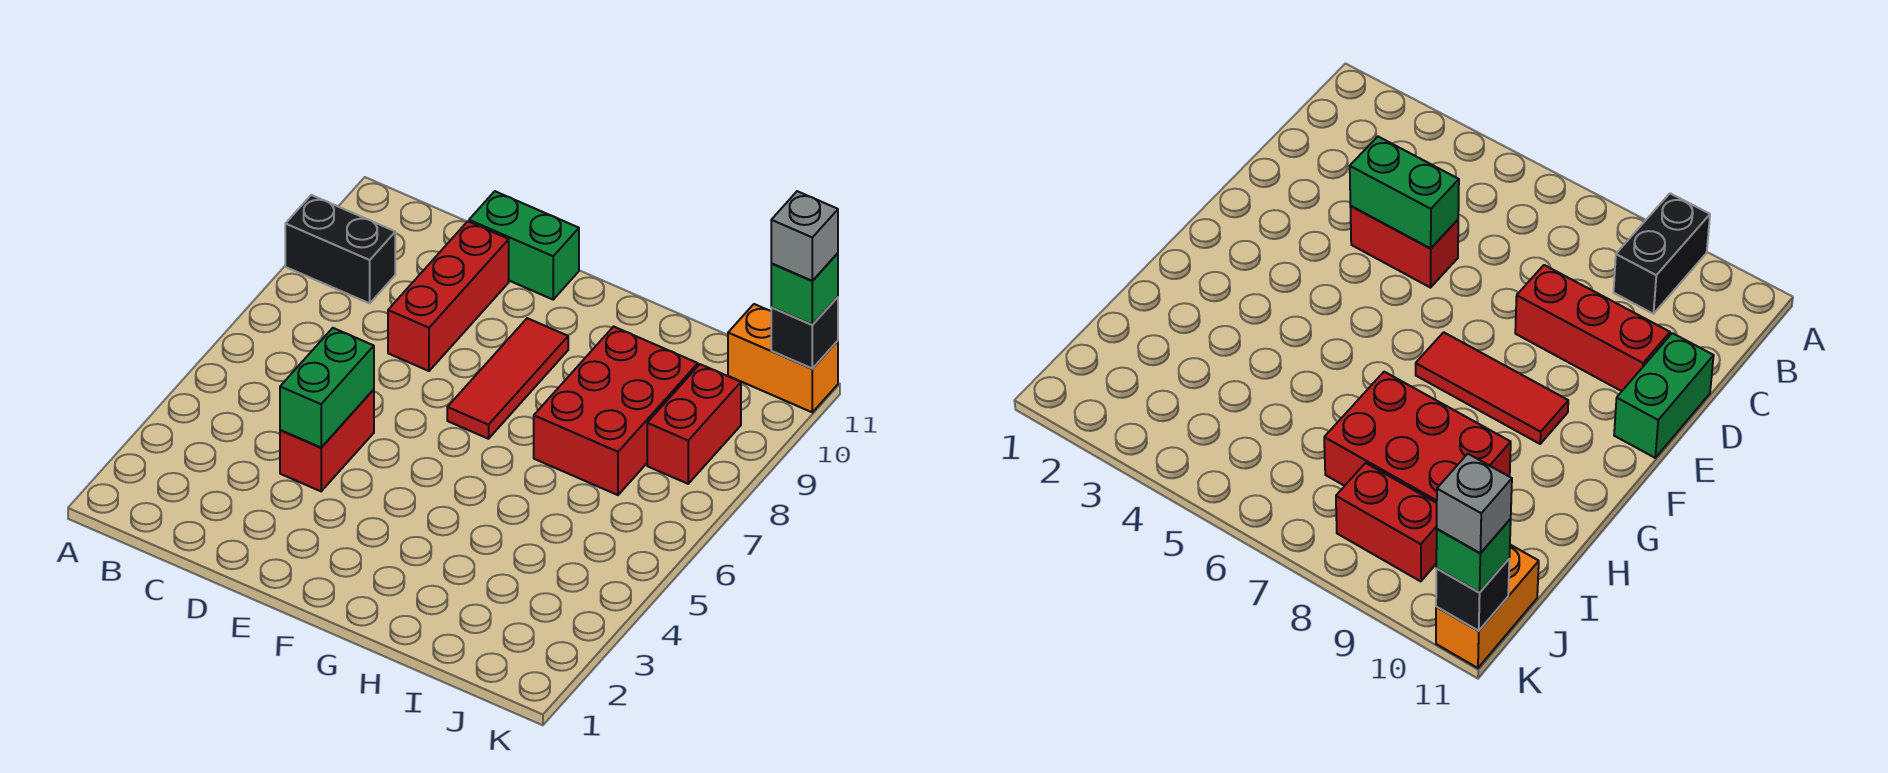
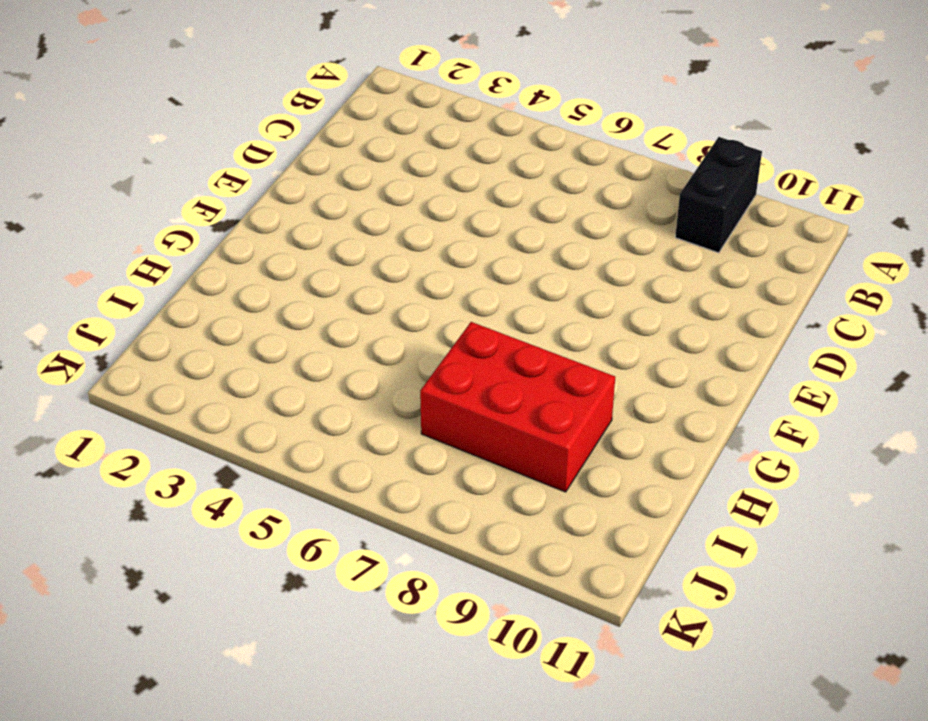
none -> red 1x2 brick [280,390,374,491]
none -> red 1x3 brick [388,221,509,371]
none -> green 1x2 brick [469,191,579,299]

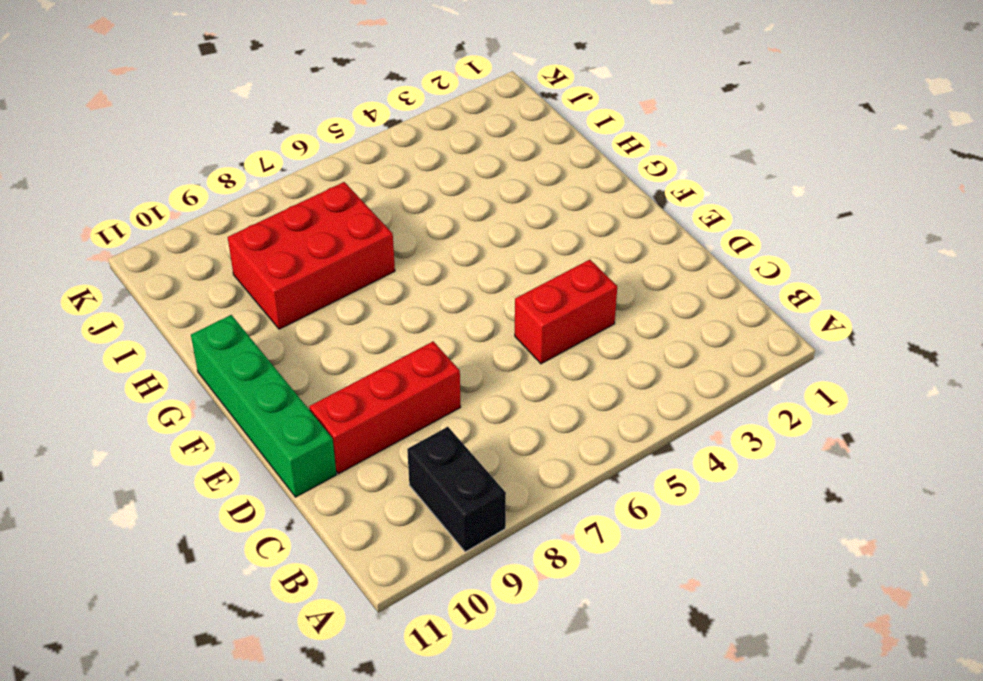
green 1x4 brick [191,315,336,497] -> green 1x2 brick [469,191,579,299]
none -> red 1x3 tile [447,318,568,439]
none -> red 1x2 brick [647,364,741,484]
none -> orange 1x2 brick [728,304,838,412]

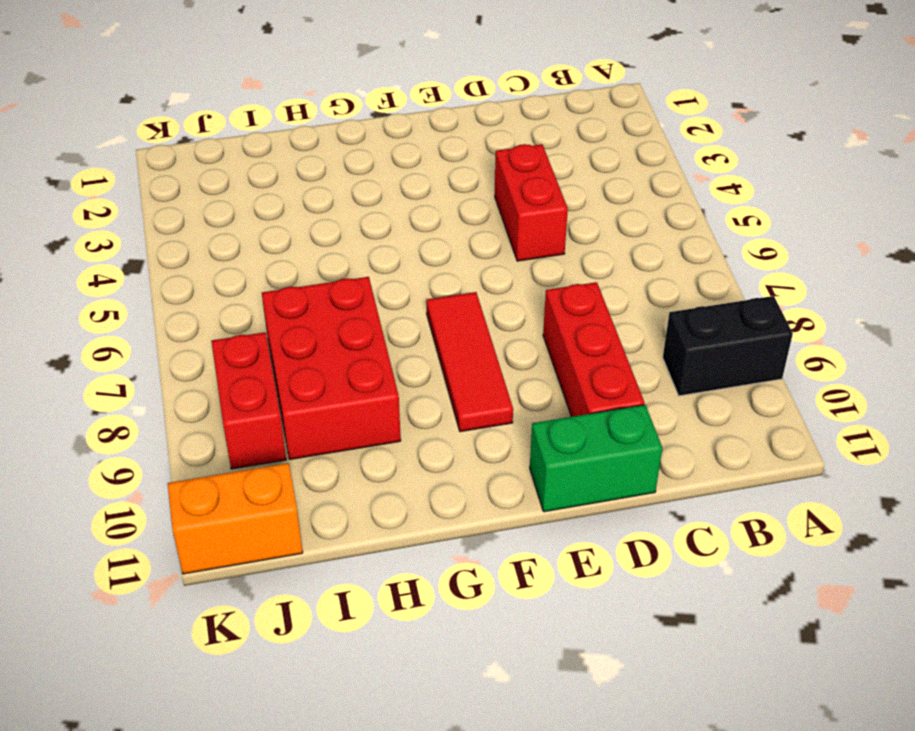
none -> green 1x2 brick [280,328,374,447]
none -> black 1x1 brick [771,297,838,369]
none -> green 1x1 brick [771,253,838,325]

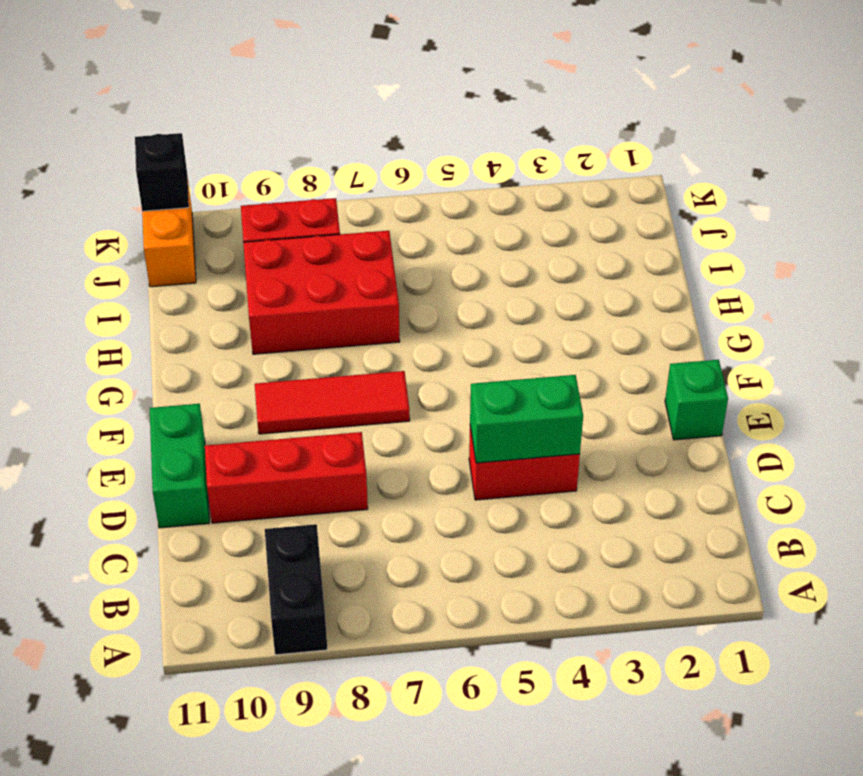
green 1x1 brick [665,360,728,440] -> green 1x1 brick moved to [771,253,838,325]
none -> grey 1x1 brick [771,191,838,281]

